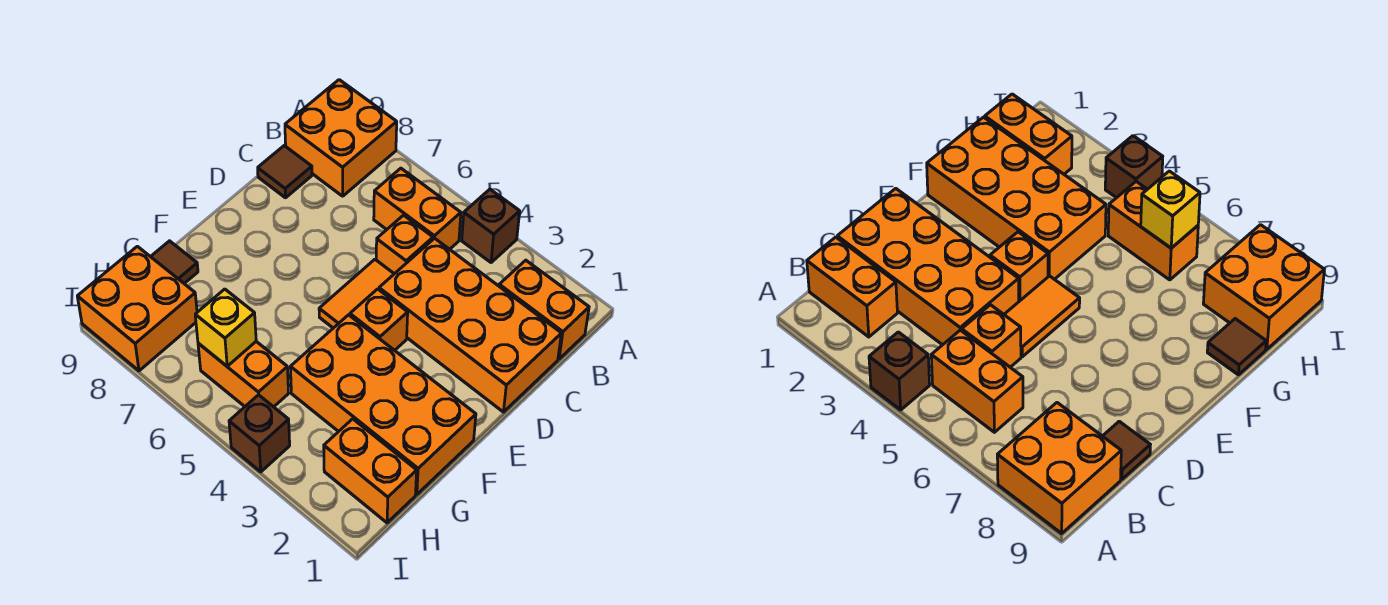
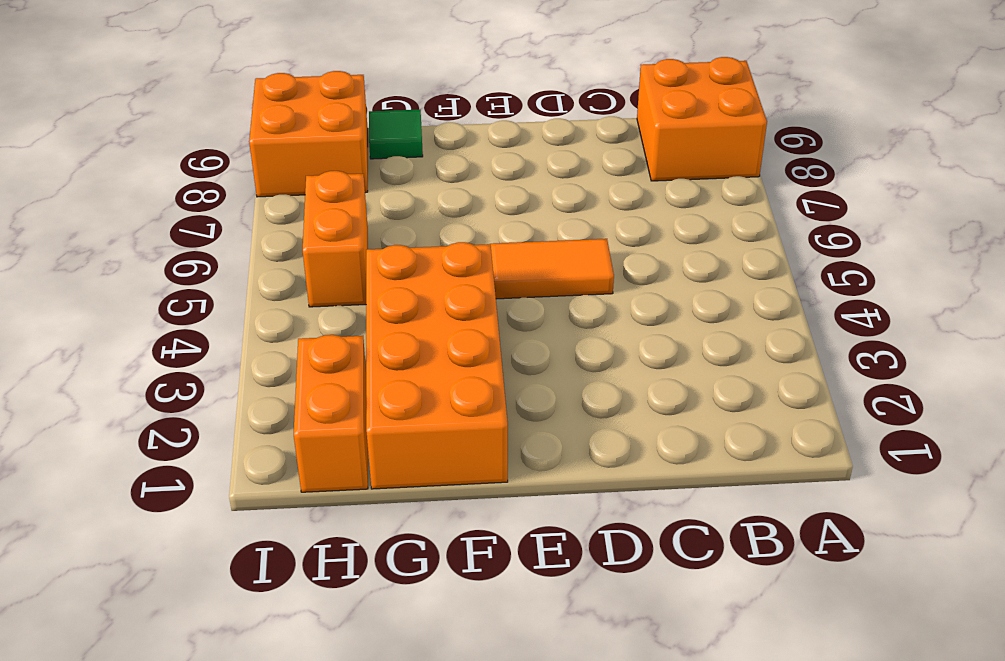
green 1x1 tile [369,110,423,159] -> brown 1x1 tile [151,241,198,283]
none -> brown 1x1 brick [462,189,520,263]
none -> orange 1x2 brick [499,260,589,359]
none -> orange 1x2 brick [374,168,461,249]

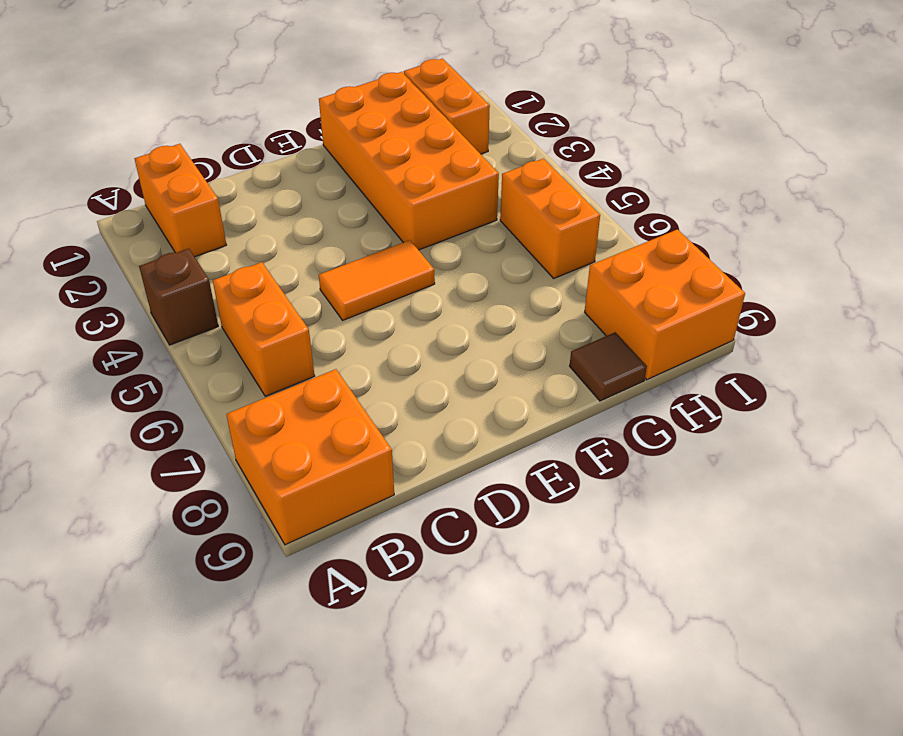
none -> orange 2x4 brick [379,238,562,412]
none -> orange 1x1 brick [376,215,433,274]
none -> brown 1x1 tile [258,146,312,198]

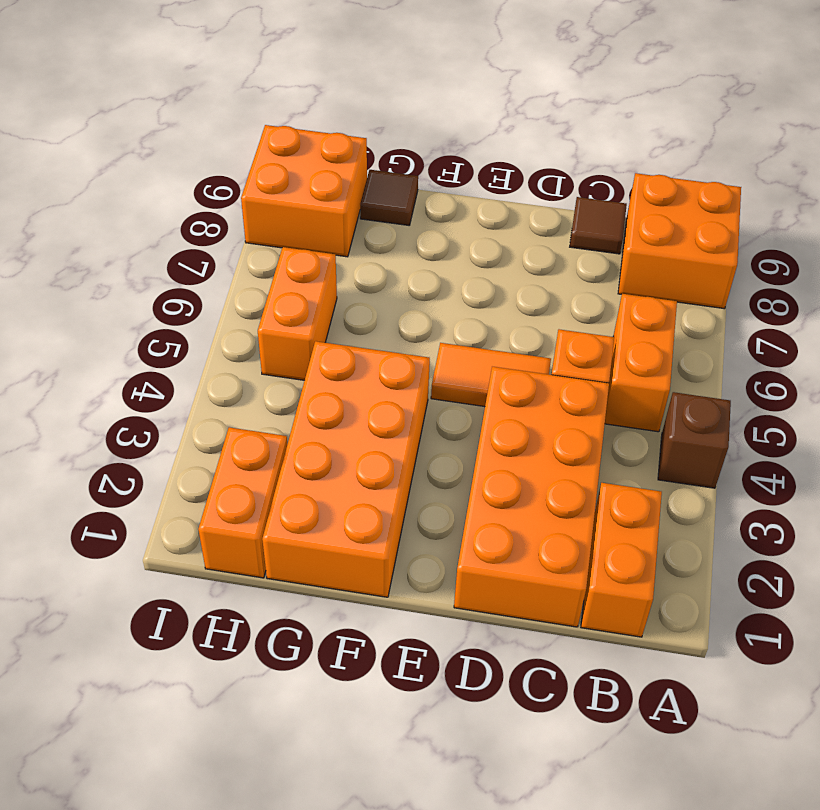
none -> orange 1x1 brick [350,289,408,350]
none -> brown 1x1 brick [229,395,290,472]
none -> yellow 1x1 brick [195,289,256,366]

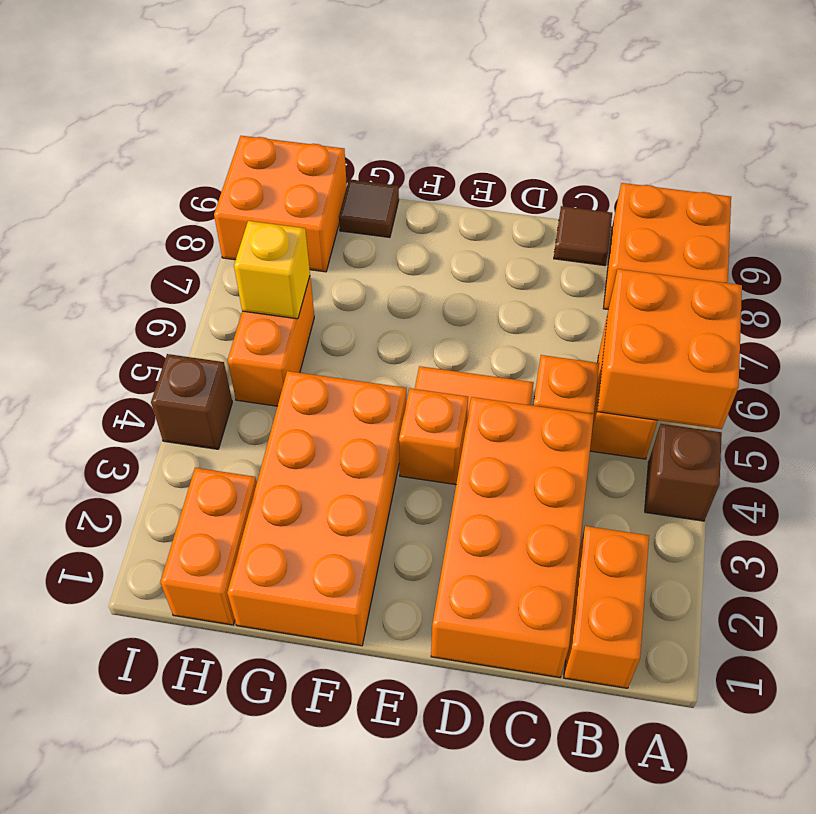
orange 2x2 brick [597,269,742,429] -> none

